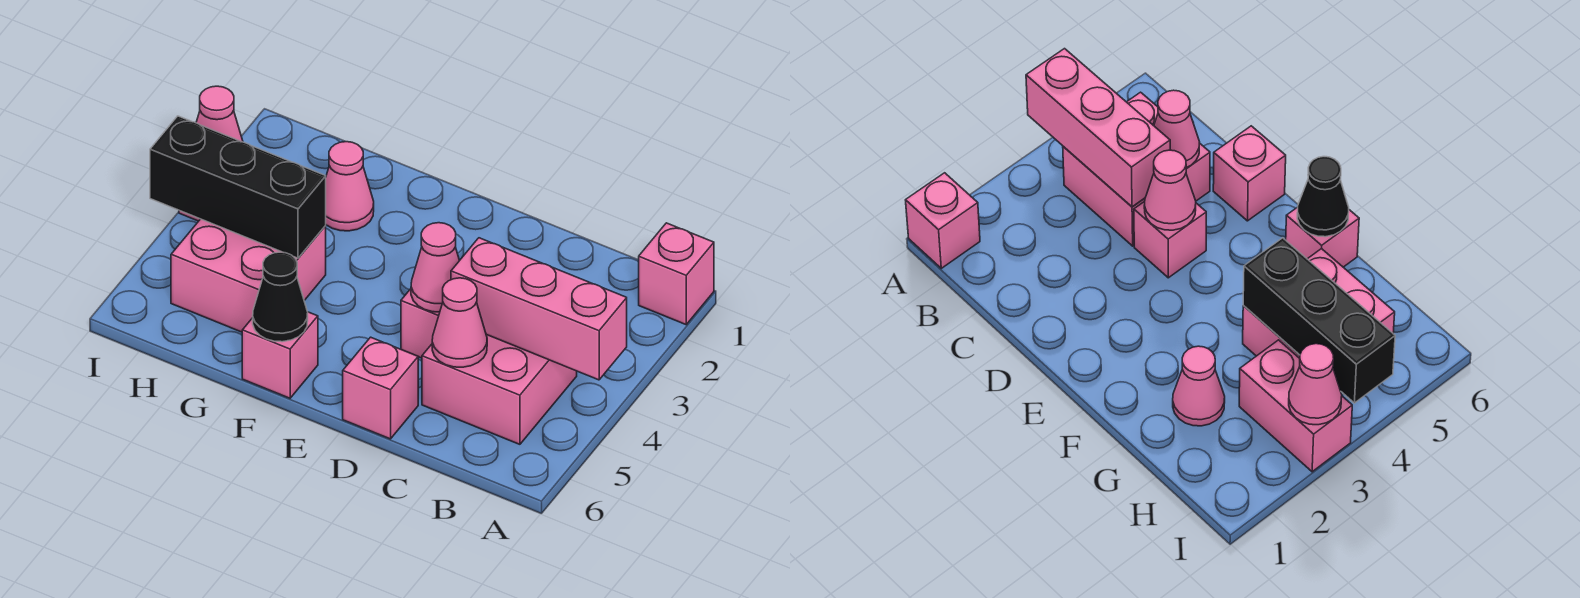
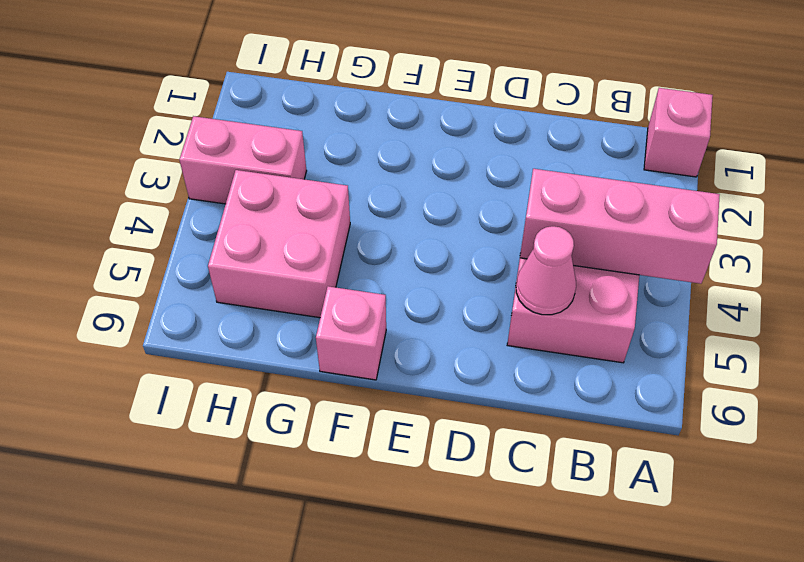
none -> pink 1x1 brick [401,289,440,358]
none -> pink 1x1 brick [343,337,418,439]
none -> pink 1x1 cone [326,142,374,231]

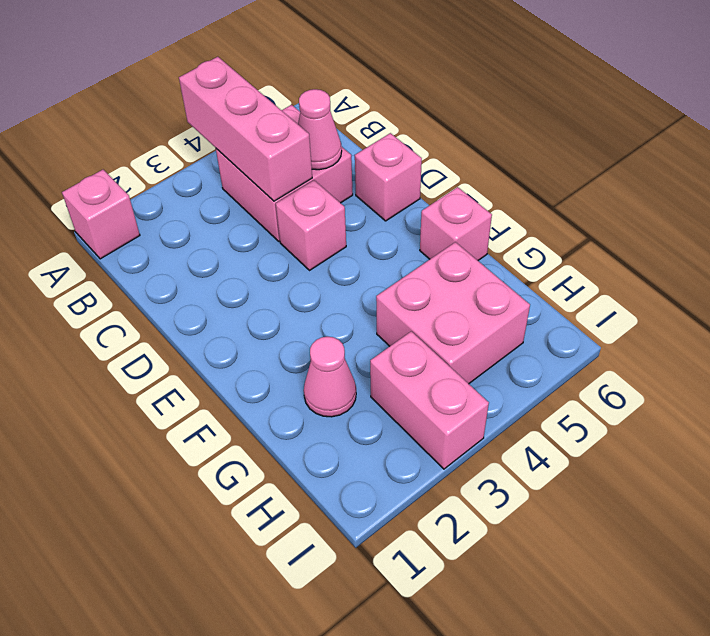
none -> pink 1x1 cone [411,223,460,312]
none -> black 1x1 cone [253,252,308,342]
none -> black 1x3 brick [150,116,326,258]

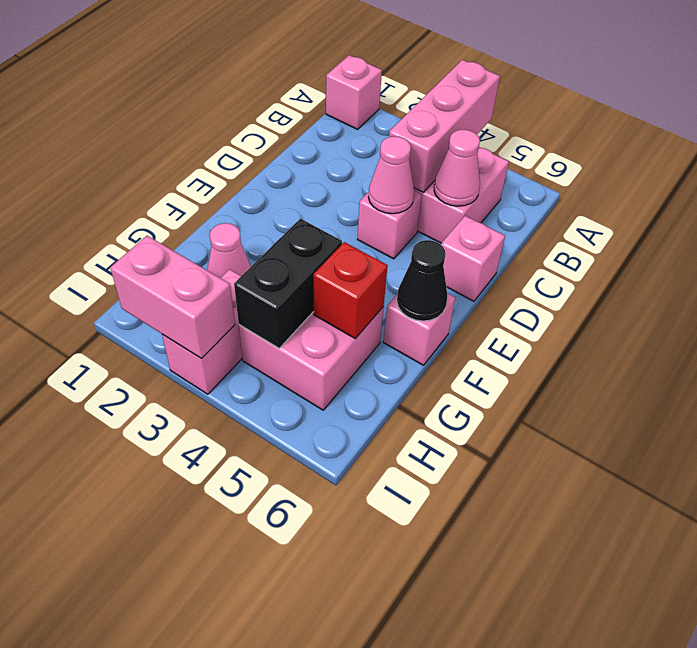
black 1x2 brick [234,219,342,348] -> black 1x3 brick [150,116,326,258]
red 1x1 brick [314,242,388,339] -> none
pink 1x2 brick [110,236,235,358] -> pink 1x1 cone [196,86,243,142]

